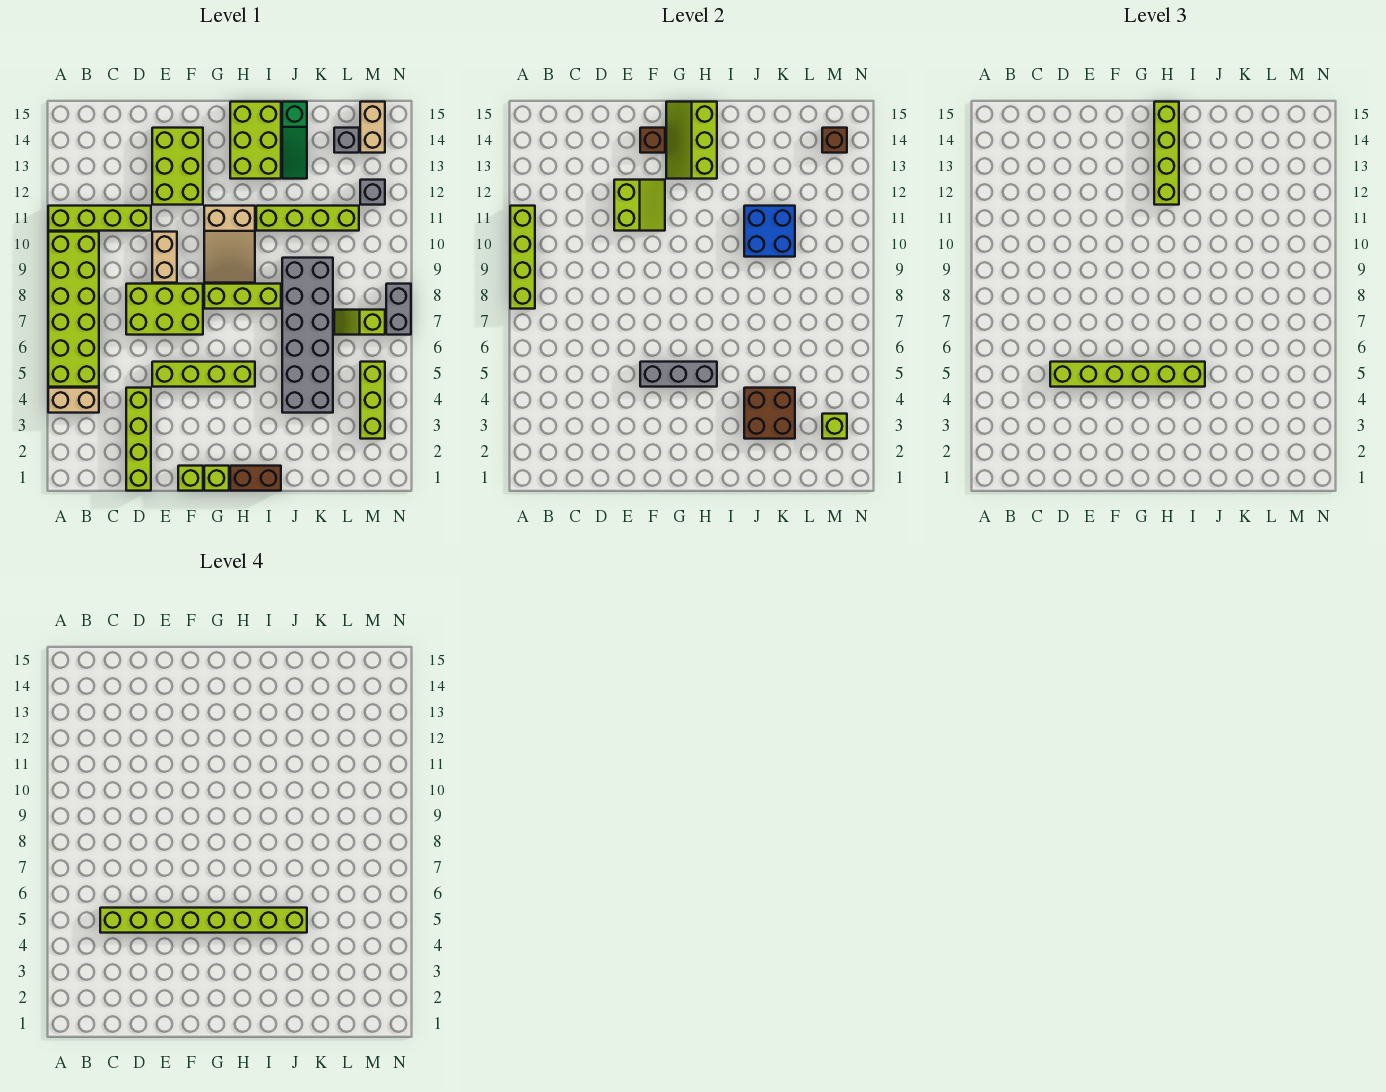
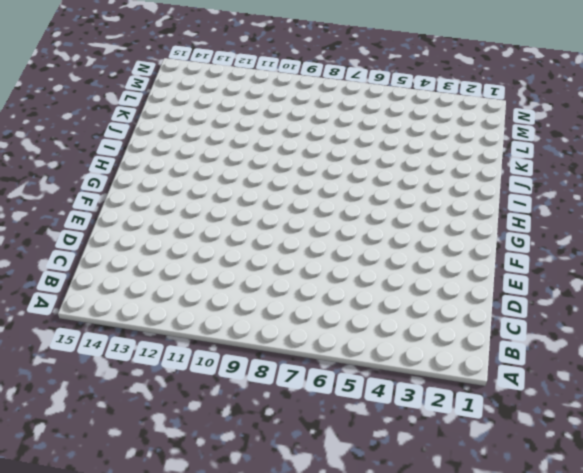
none -> tan 1x2 brick [48,388,99,413]
none -> lime 2x6 brick [48,232,99,387]
none -> lime 1x4 brick [48,206,151,231]
none -> lime 1x4 brick [126,388,151,491]

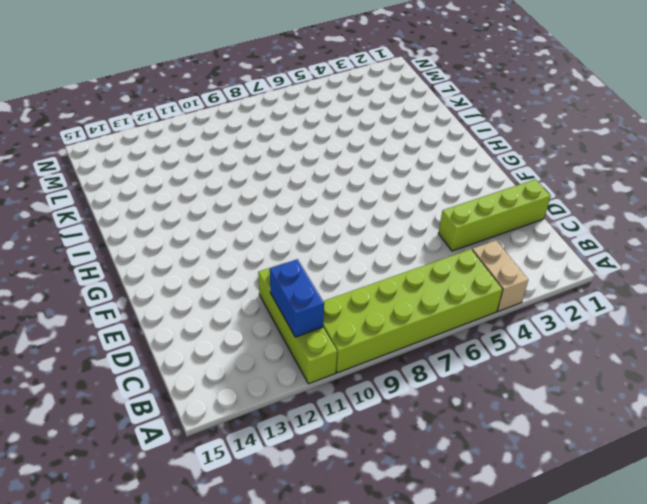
blue 1x2 brick [270,259,324,337] -> none
none -> lime 2x3 brick [126,284,203,335]
none -> lime 1x4 brick [152,362,255,387]
none -> tan 1x2 brick [152,232,177,283]
none -> lime 2x3 brick [152,128,203,205]

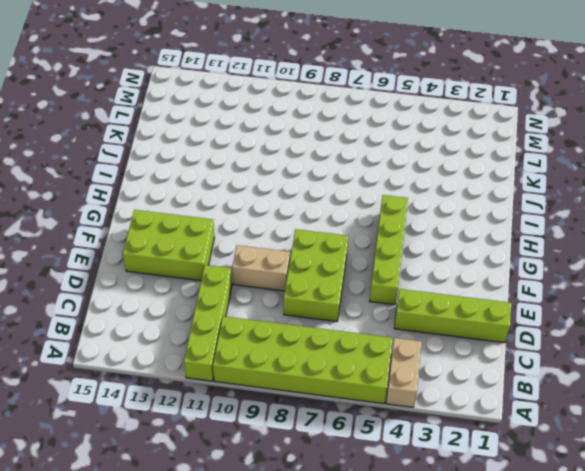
none -> lime 1x1 brick [178,466,203,491]
none -> lime 1x1 brick [204,466,229,491]
none -> lime 1x3 brick [204,284,281,309]
none -> tan 2x3 slope [204,206,255,283]

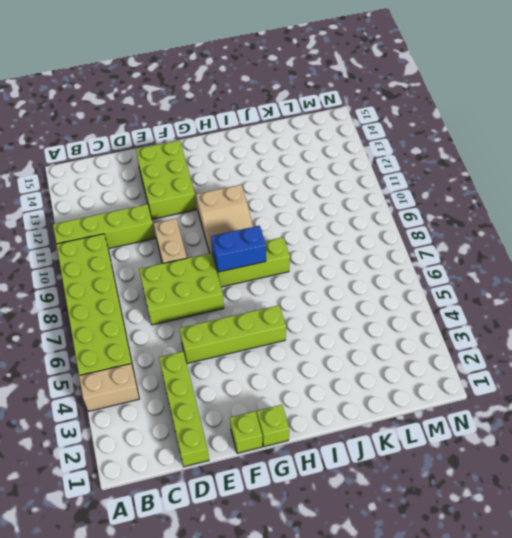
blue 1x2 brick [211,226,266,272] -> none
none -> brown 1x2 brick [230,466,281,491]
none -> lime 2x3 brick [230,102,281,179]
none -> lime 1x4 brick [256,206,359,231]
none -> grey 2x6 brick [282,258,333,413]

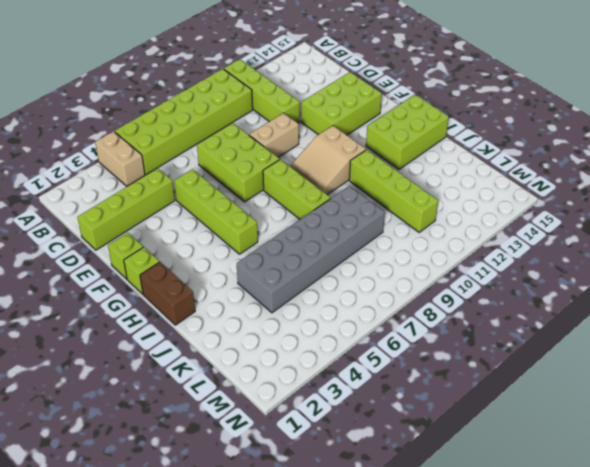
none -> green 1x3 slope [282,102,307,179]
none -> lime 1x2 slope [334,310,385,335]
none -> grey 1x1 brick [334,128,359,153]
none -> lime 1x3 brick [360,362,385,439]

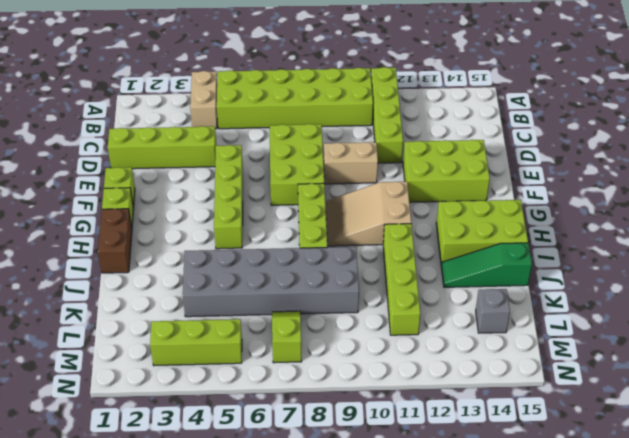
none -> grey 1x1 brick [360,180,385,205]
none -> tan 1x2 brick [360,102,385,153]
none -> grey 1x2 brick [386,284,411,335]
none -> lime 1x4 brick [510,206,535,309]

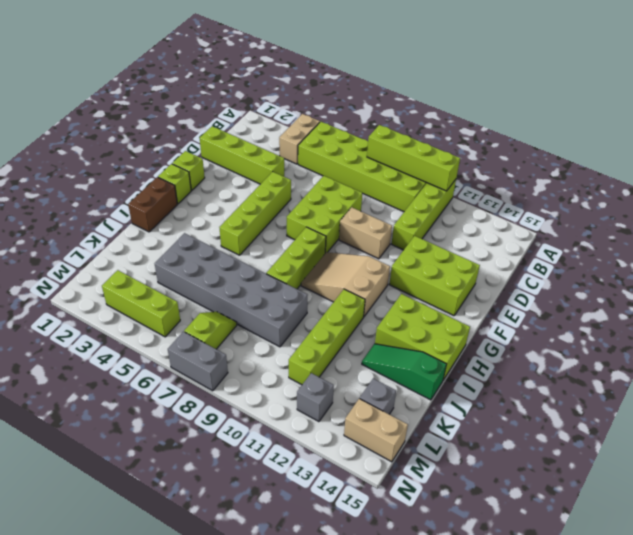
none -> lime 2x2 slope [614,180,665,231]
none -> grey 1x3 brick [640,362,717,387]
none -> brown 1x1 brick [640,128,665,153]
none -> lime 2x3 slope [666,102,717,179]

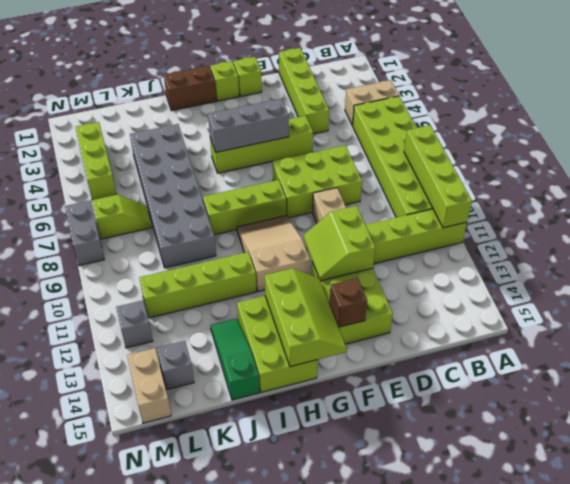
none -> brown 2x2 brick [744,388,795,439]
none -> blue 2x2 brick [744,206,795,257]
none -> lime 1x1 brick [822,414,847,439]
none -> brown 1x1 brick [822,128,847,153]

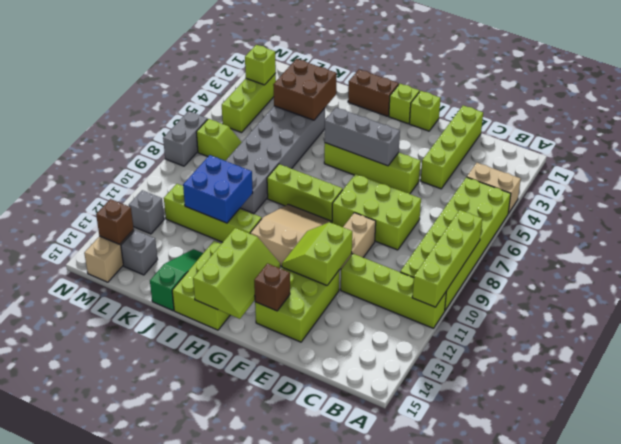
none -> lime 1x6 brick [1050,362,1205,387]
none -> lime 1x4 brick [1154,102,1179,205]
none -> lime 1x8 brick [100,908,307,933]

